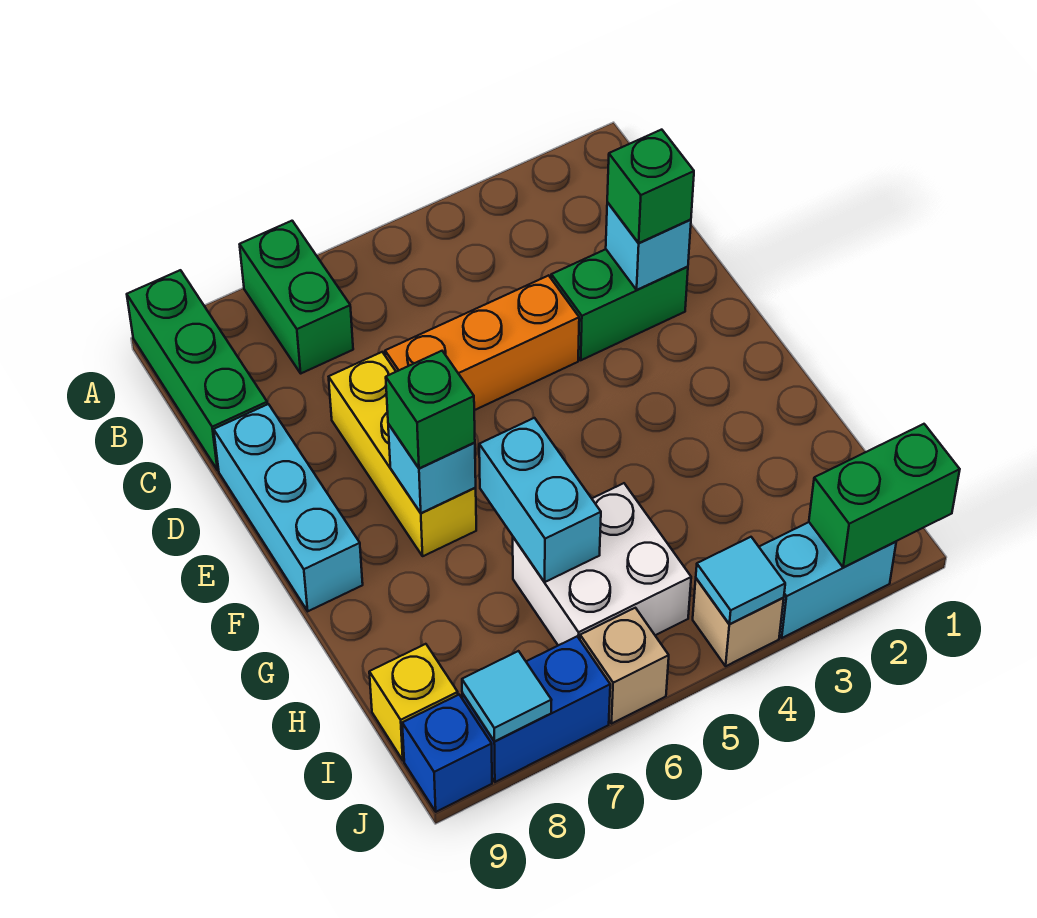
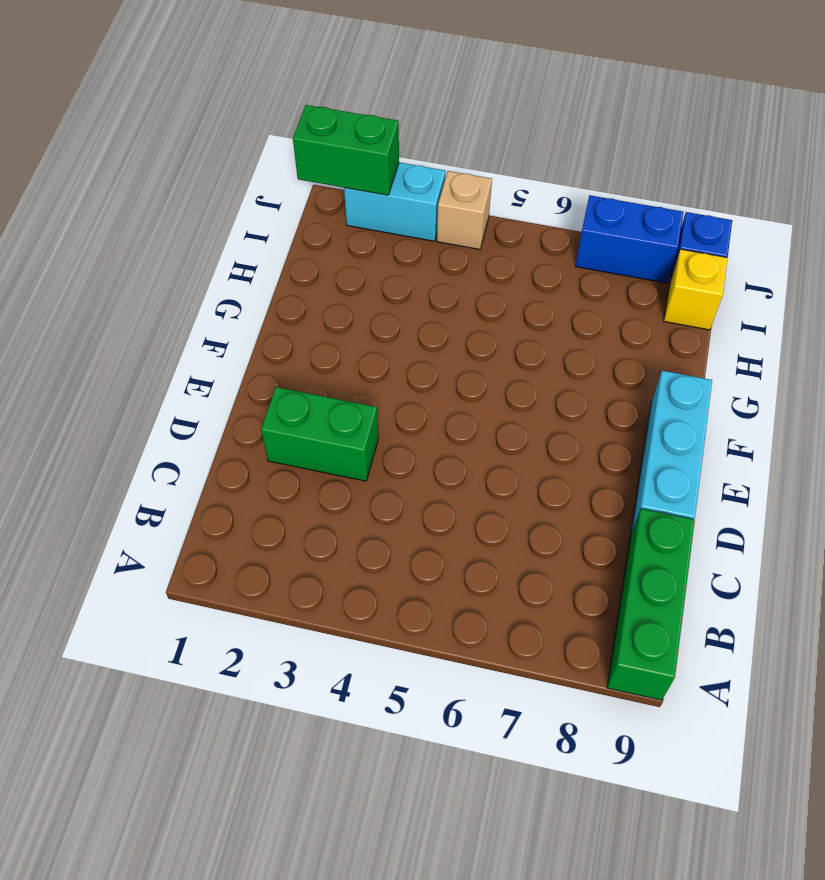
none -> green 1x2 brick [240,221,353,373]
none -> orange 1x3 brick [385,275,579,410]
none -> yellow 1x3 brick [329,352,476,556]

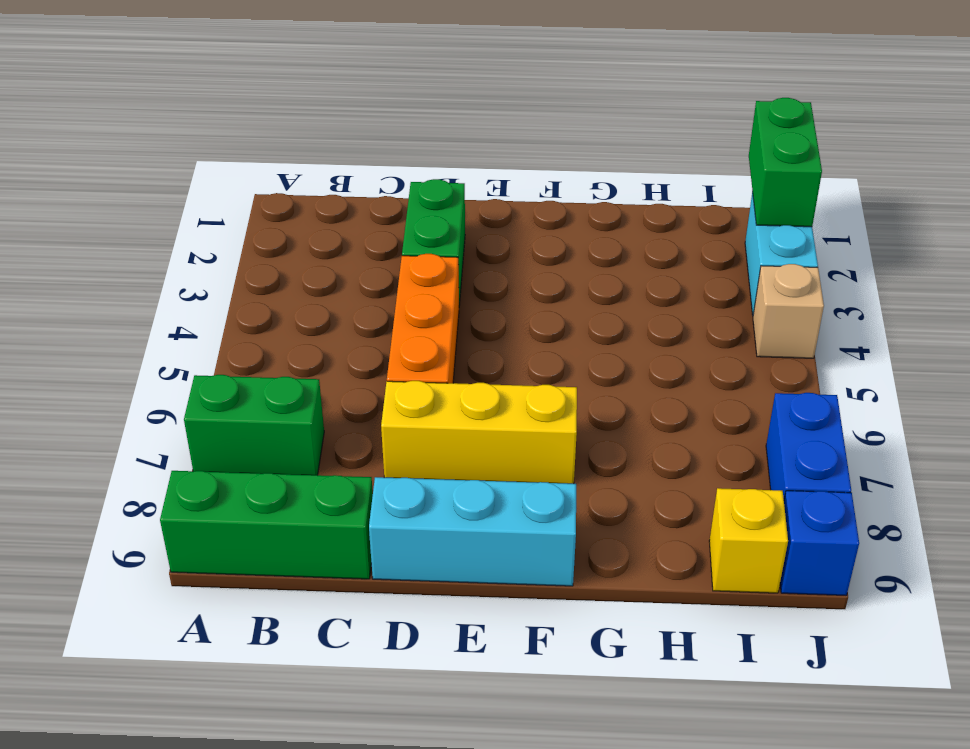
none -> white 2x2 brick [513,483,691,645]
none -> tan 1x1 brick [580,608,669,724]
none -> cyan 1x1 brick [606,202,691,290]

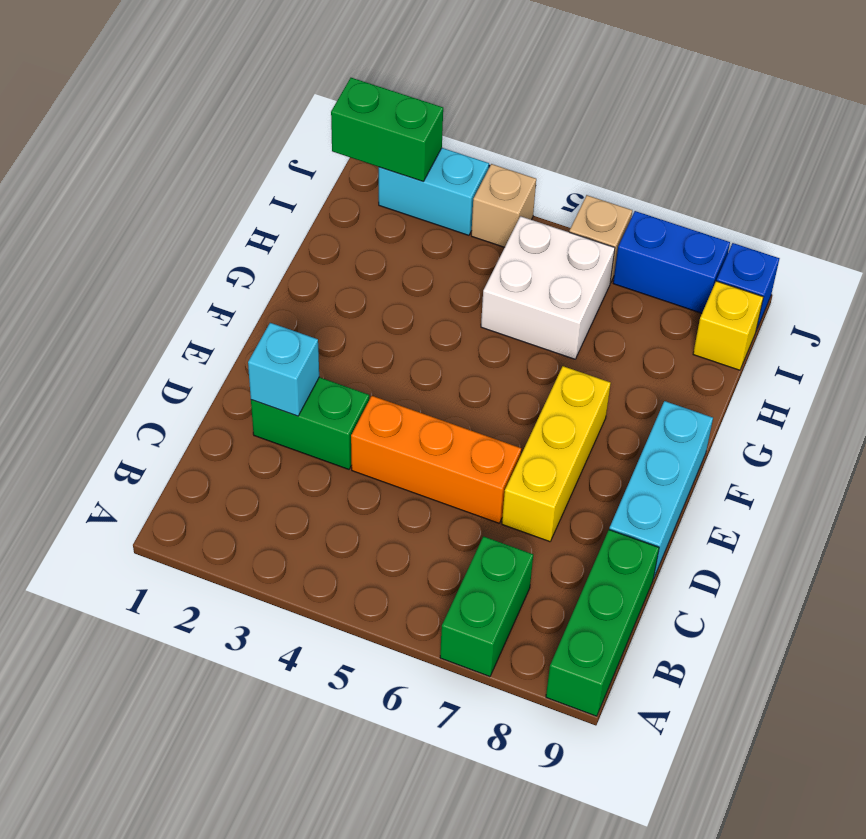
none -> cyan 1x1 brick [388,424,476,513]
none -> cyan 1x2 brick [479,418,601,582]
none -> cyan 1x1 tile [696,537,785,624]

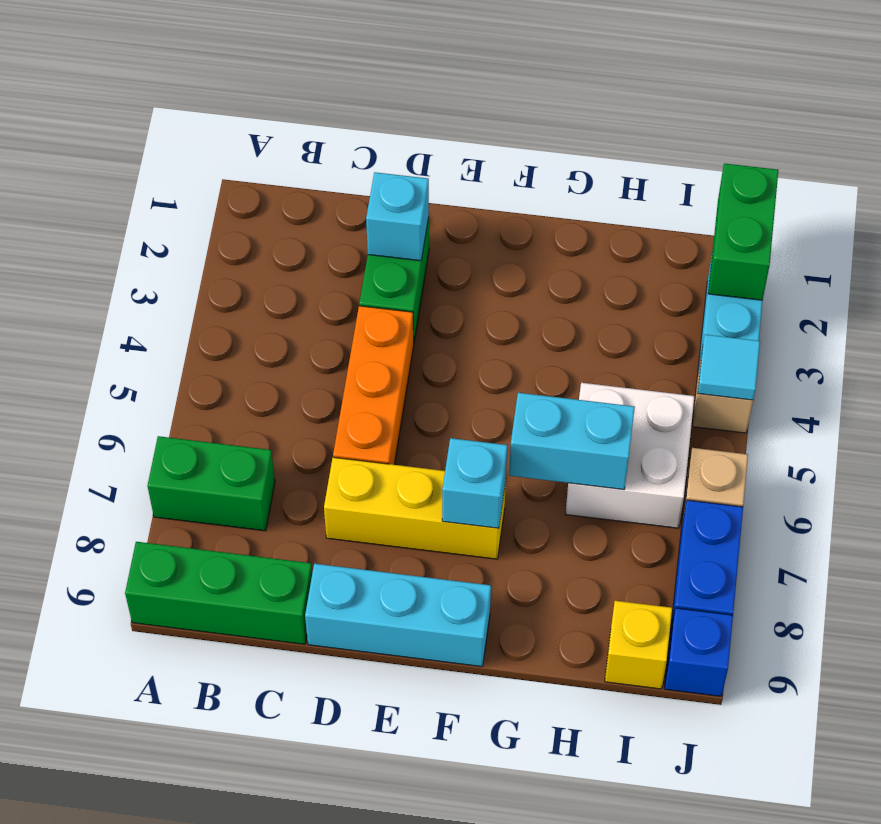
none -> cyan 1x1 tile [462,651,551,741]
none -> green 1x1 brick [607,130,694,243]
none -> green 1x1 brick [386,351,475,468]

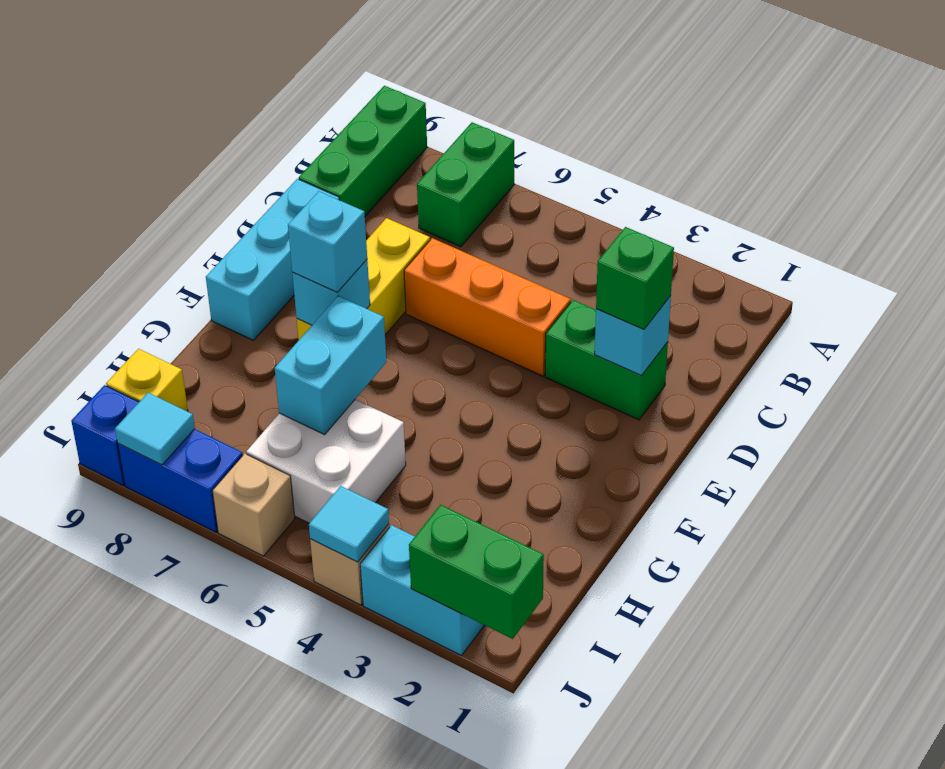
cyan 1x1 brick [288,191,367,292] -> green 1x1 brick [386,351,475,468]

